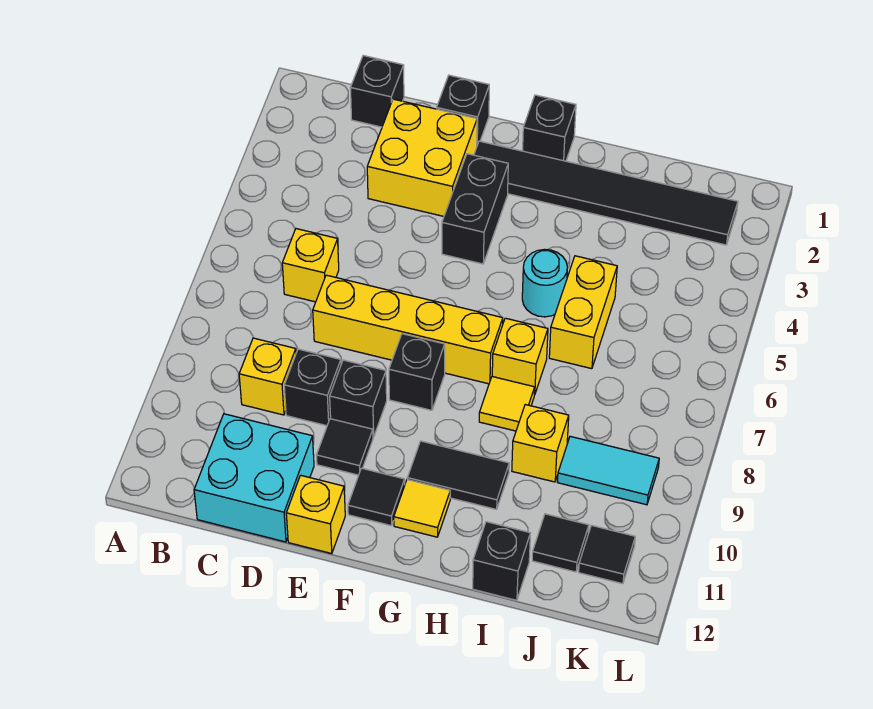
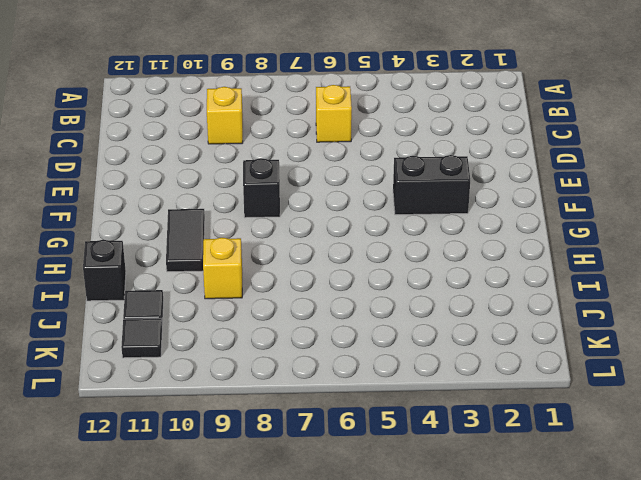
none -> black 1x1 brick [351,56,404,127]
none -> cyan 2x2 brick [194,414,314,542]
none -> yellow 2x2 brick [367,99,477,216]

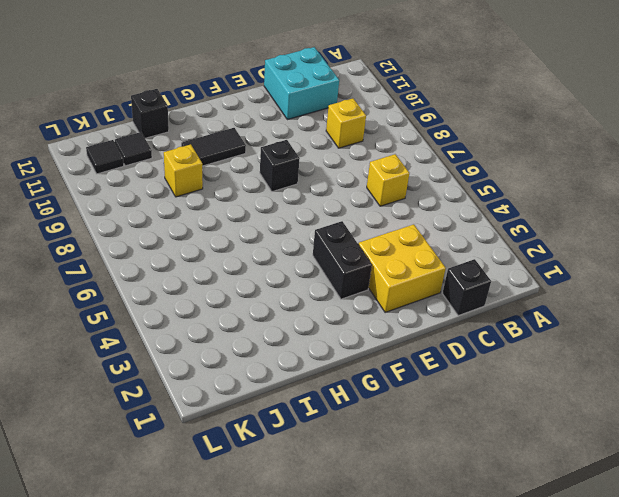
none -> yellow 1x4 brick [313,275,503,384]
none -> black 1x1 brick [284,349,341,426]
none -> black 1x1 brick [437,75,489,145]

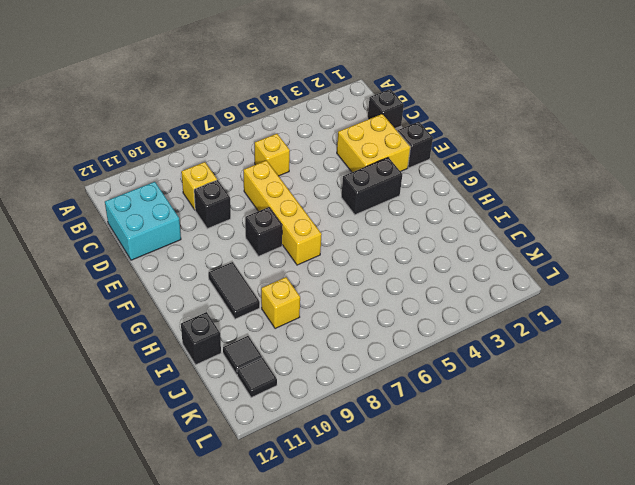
none -> black 1x1 brick [330,360,387,437]
none -> black 1x1 tile [316,419,373,475]
none -> yellow 1x1 brick [286,475,345,554]

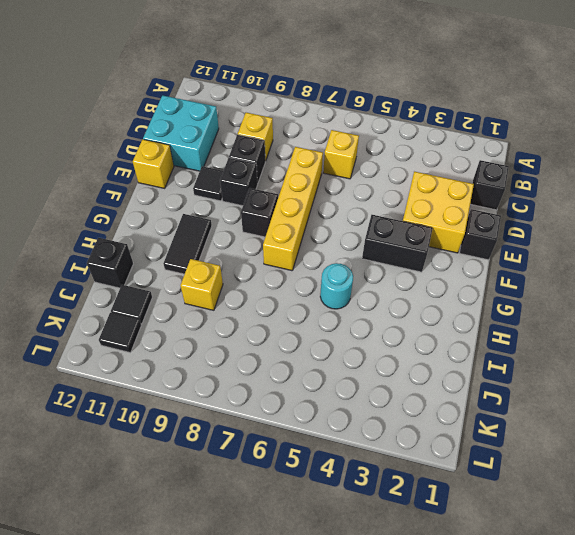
none -> black 1x6 tile [474,141,738,245]
none -> black 1x1 tile [348,468,405,526]
none -> black 1x1 brick [523,95,576,161]

